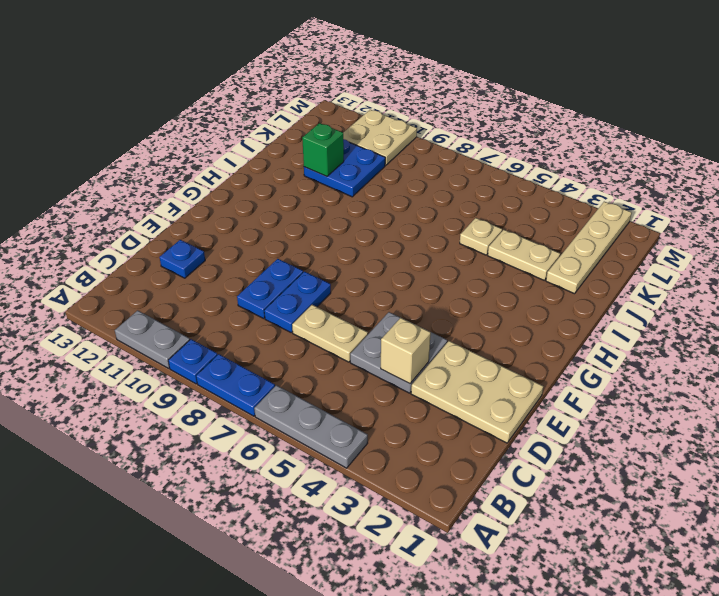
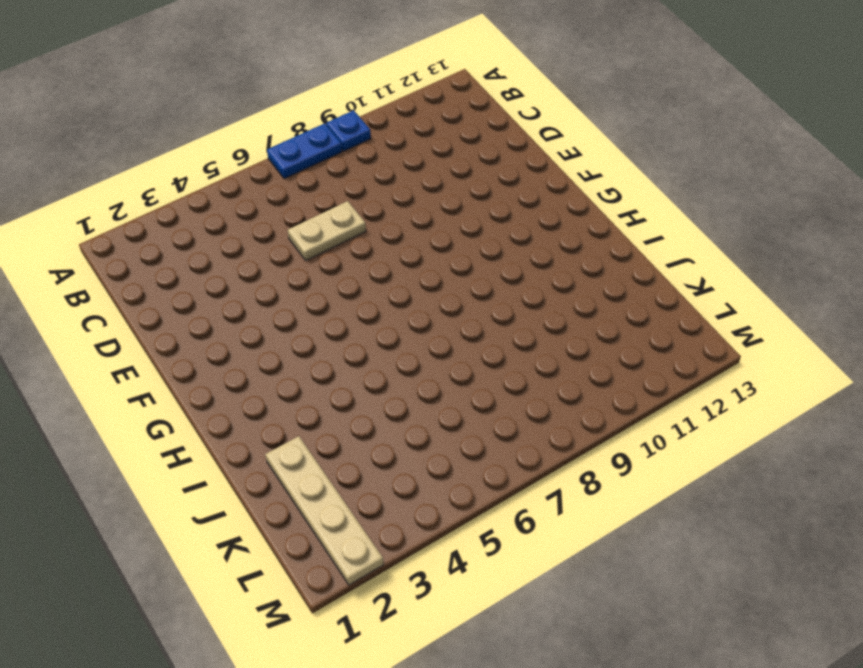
none -> grey 1x3 plate [254,385,368,468]
none -> grey 1x2 plate [115,310,190,368]
none -> tan 2x3 plate [411,341,543,443]

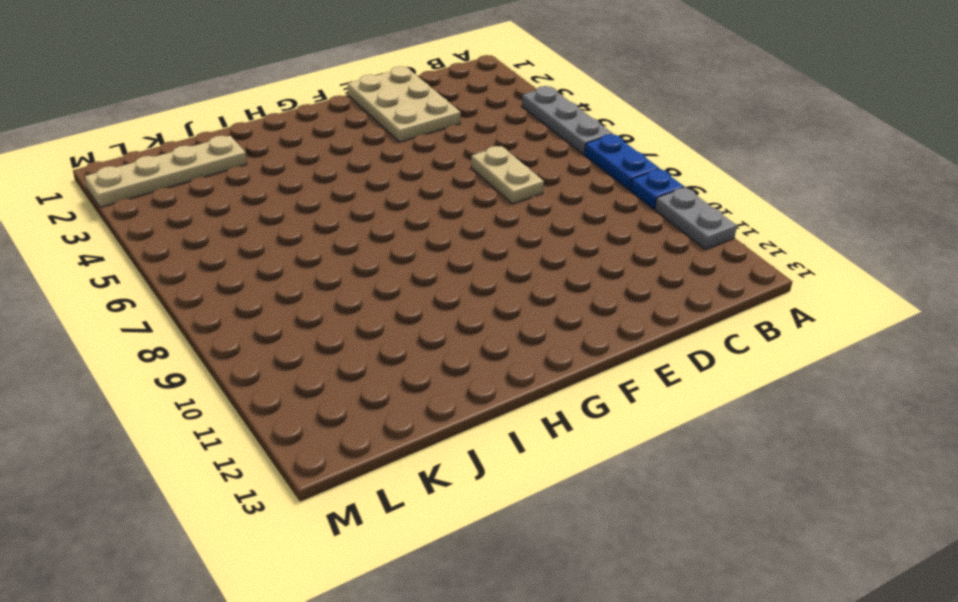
none -> grey 2x2 plate [350,312,447,393]
none -> blue 1x2 plate [264,272,331,332]
none -> blue 1x2 plate [237,259,303,319]

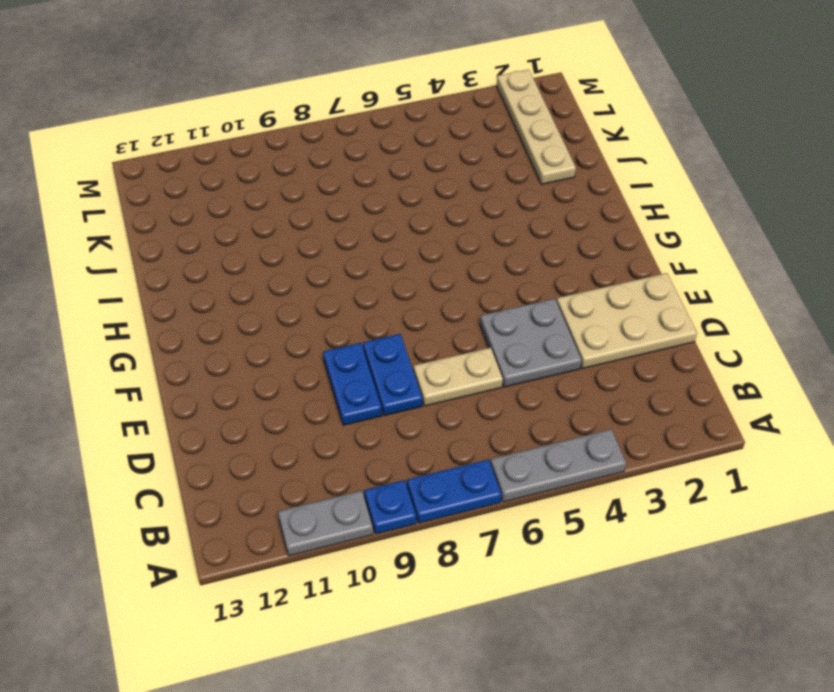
none -> blue 1x1 plate [160,240,205,278]
none -> tan 1x2 plate [488,230,560,280]
none -> tan 1x1 plate [460,218,502,255]

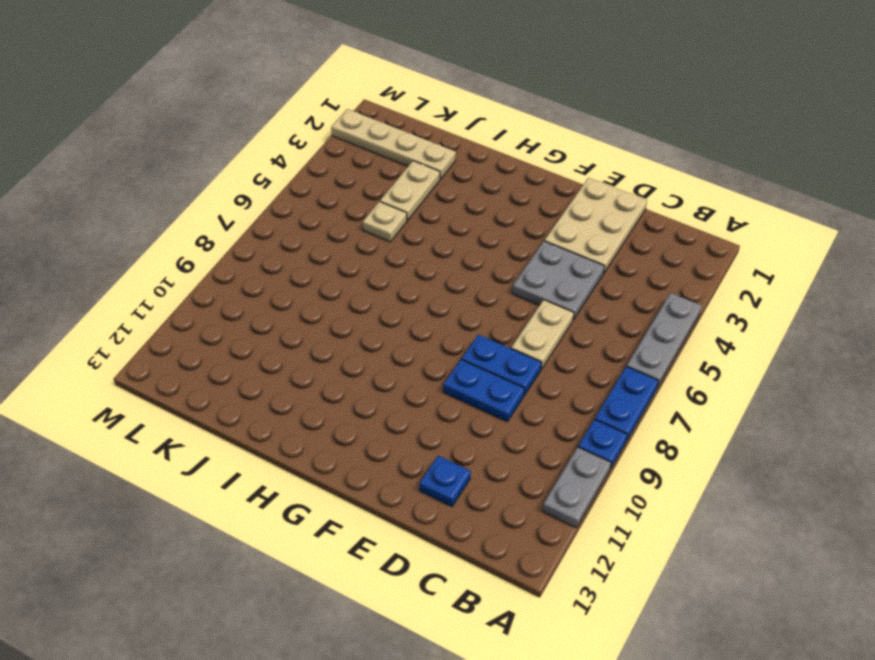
none -> blue 2x2 plate [304,139,385,197]
none -> tan 2x2 plate [343,110,417,166]
none -> tan 1x1 brick [381,318,431,384]

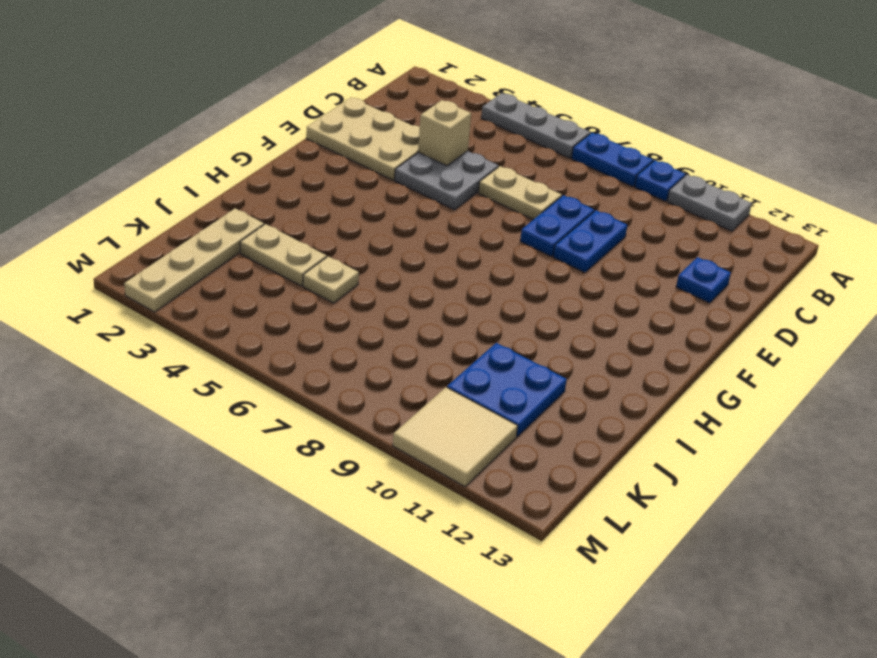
tan 2x2 tile [393,387,518,486] -> tan 2x2 plate [343,110,417,166]
none -> green 1x1 brick [302,123,344,176]

